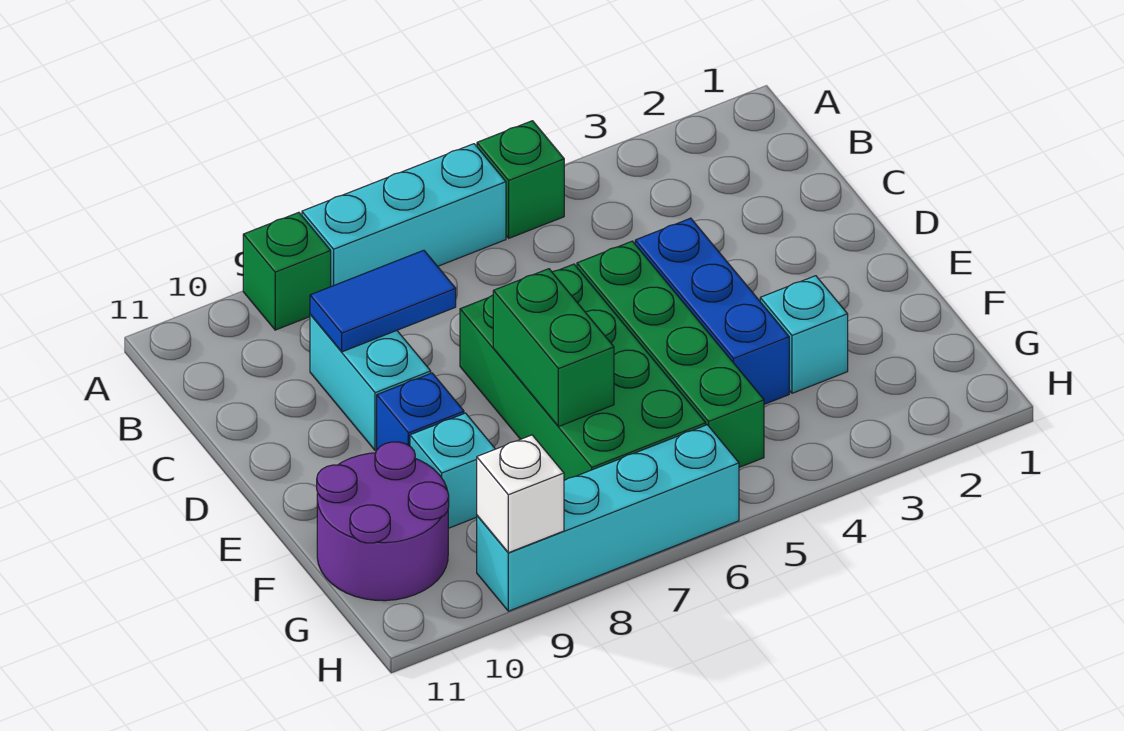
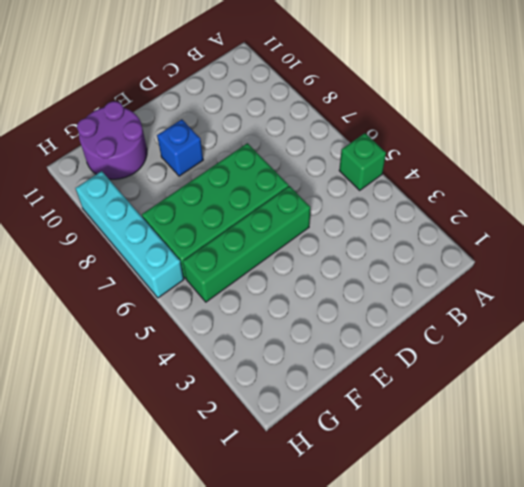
none -> cyan 1x3 brick [302,144,506,286]
none -> green 1x1 brick [243,212,331,330]
none -> cyan 1x2 brick [310,314,431,451]

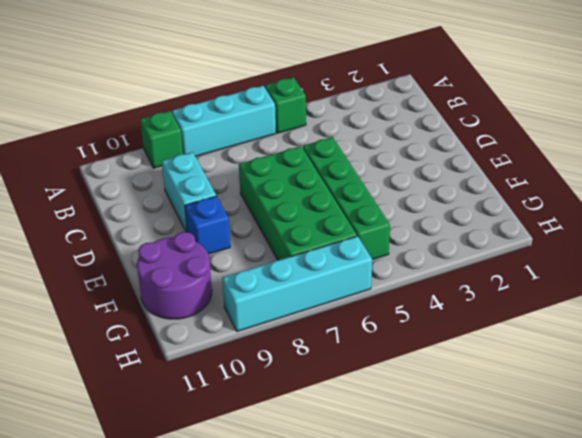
none -> blue 1x3 brick [635,218,789,404]
none -> cyan 1x1 brick [760,276,848,393]
none -> cyan 1x1 brick [410,413,495,528]

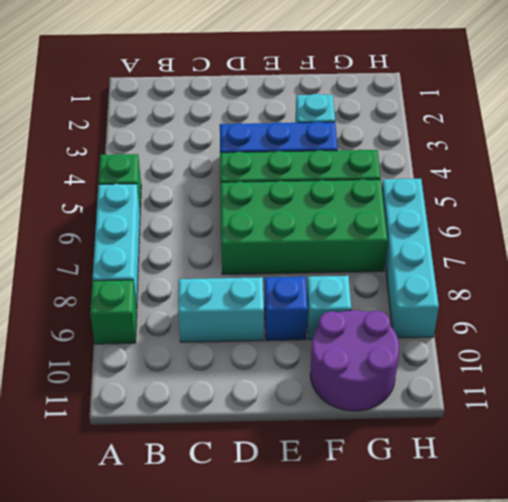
none -> blue 1x2 tile [310,250,456,352]
none -> green 1x2 brick [493,269,614,427]
none -> white 1x1 brick [477,435,564,553]

